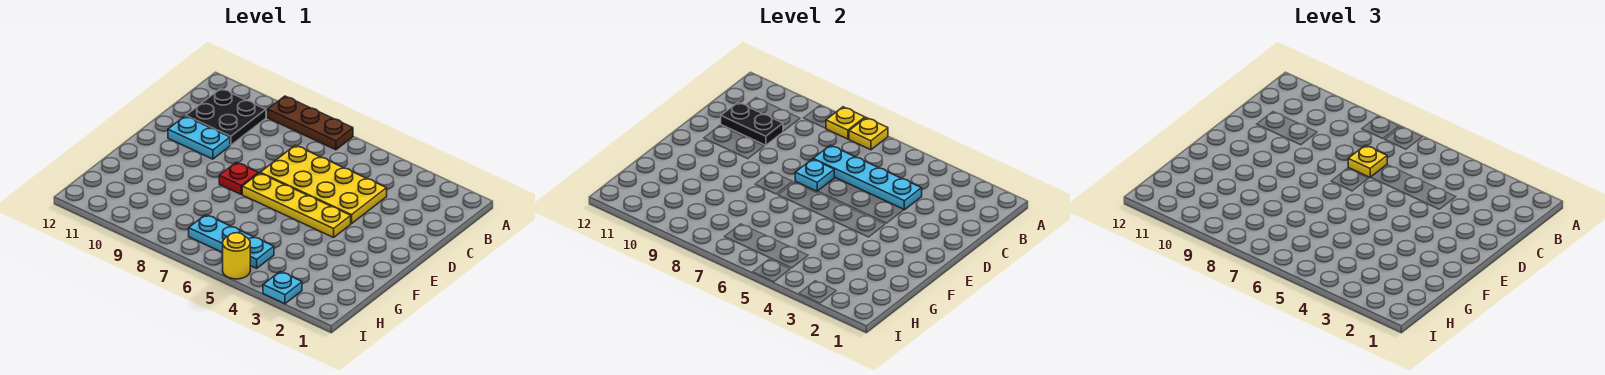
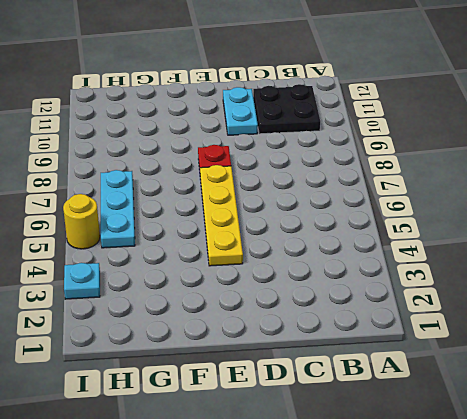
none -> brown 1x3 plate [268,96,353,150]
none -> yellow 2x4 plate [260,145,387,224]
none -> yellow 1x1 plate [849,118,888,150]

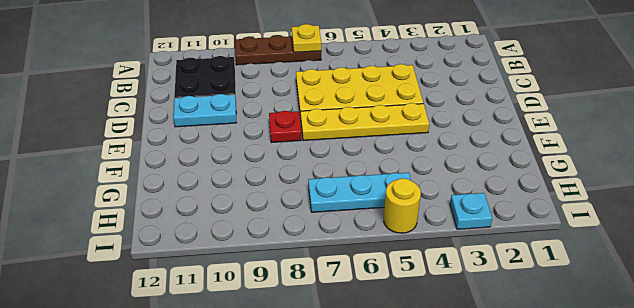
none -> yellow 1x1 plate [826,107,865,139]
none -> cyan 1x4 plate [813,145,922,210]
none -> black 1x2 plate [721,102,783,145]

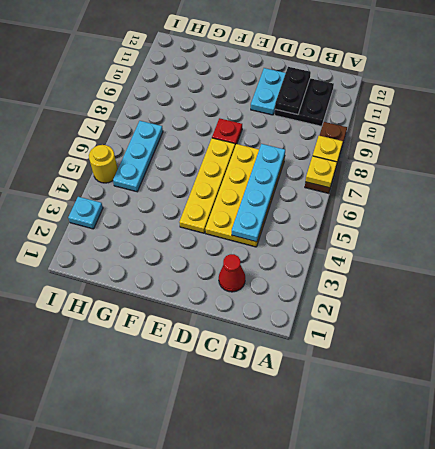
red 1x1 cone [219,254,245,292] -> none
none -> cyan 1x1 plate [795,159,834,191]
none -> yellow 1x1 plate [1348,145,1387,177]

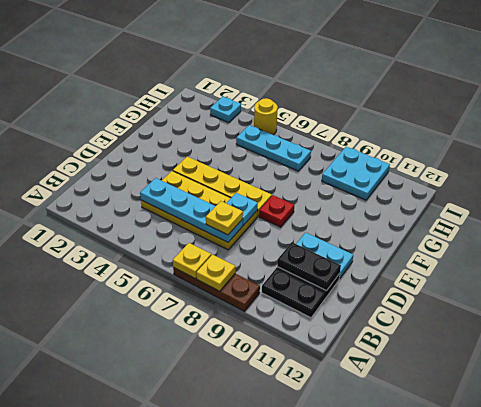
cyan 2x2 plate [322,147,390,200] -> none

